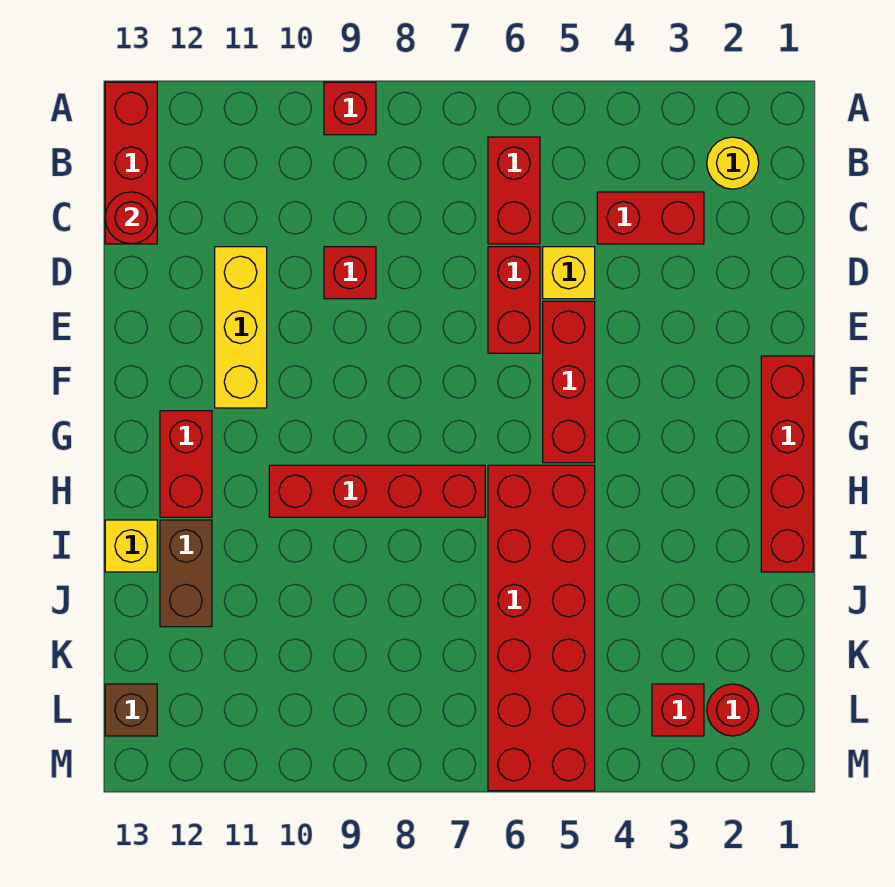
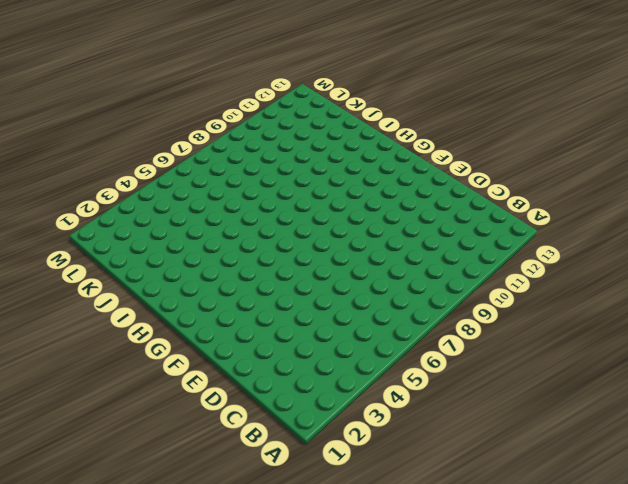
none -> red 1x1 brick [324,82,376,135]
none -> red 1x3 brick [105,82,157,244]
none -> yellow 1x1 round brick [707,137,759,189]

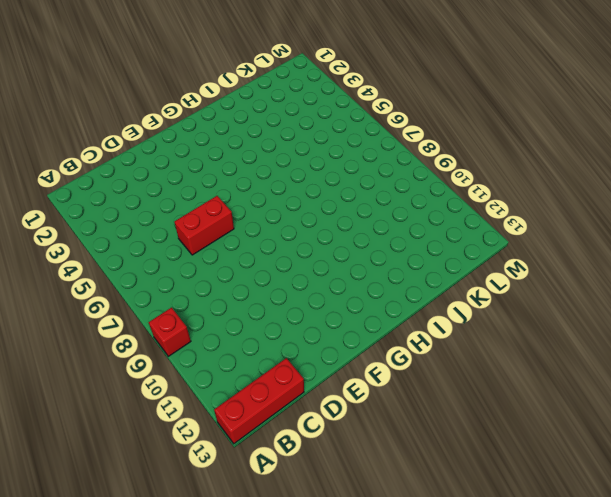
none -> yellow 1x1 round brick [707,137,759,189]
none -> red 1x2 brick [488,137,540,244]
none -> red 1x2 brick [597,192,704,244]

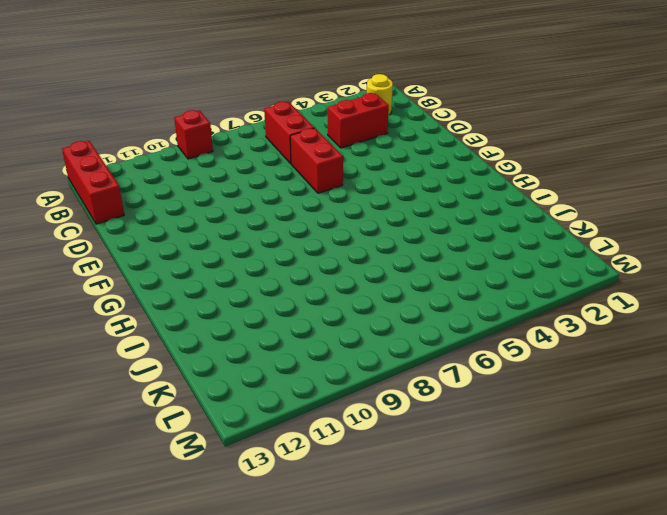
none -> yellow 1x1 brick [543,247,595,299]
none -> red 1x1 brick [324,247,376,299]
none -> yellow 1x3 brick [215,247,267,408]

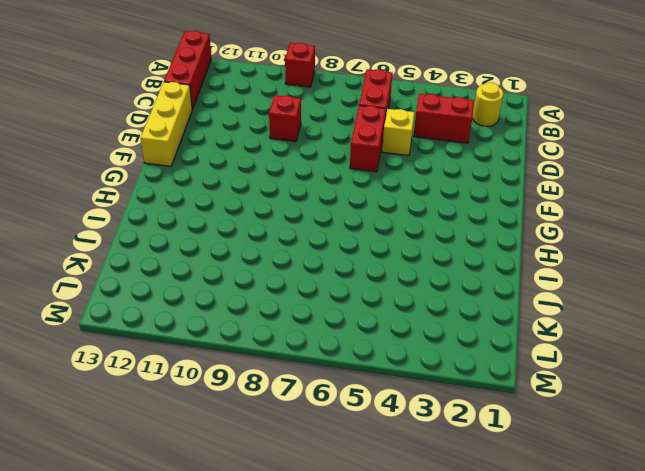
yellow 1x3 brick [141,82,192,166] -> yellow 1x3 brick moved to [215,247,267,408]
none -> red 1x3 brick [543,301,595,463]
none -> red 1x4 brick [761,356,813,572]
none -> red 1x2 brick [160,411,212,517]

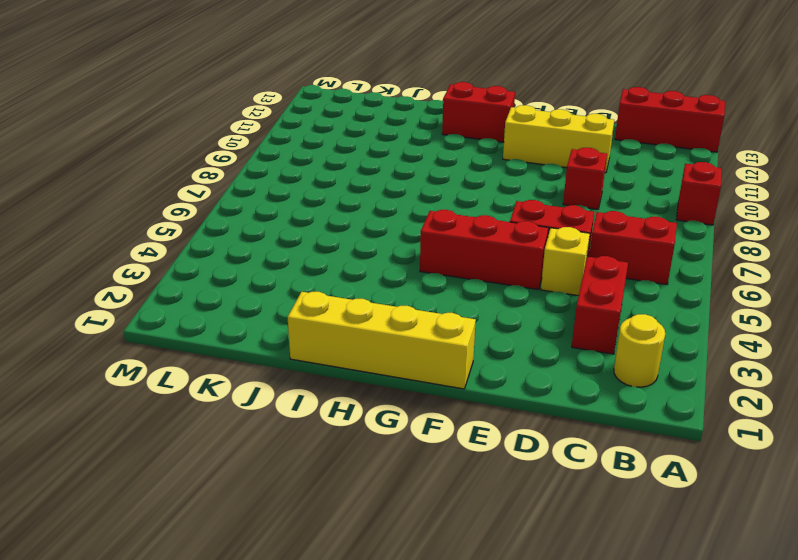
yellow 1x4 brick [287,292,476,389] -> red 1x4 brick [761,356,813,572]
none -> red 2x6 brick [488,465,595,791]
none -> red 1x4 brick [269,465,485,517]
none -> brown 1x2 brick [160,520,212,627]

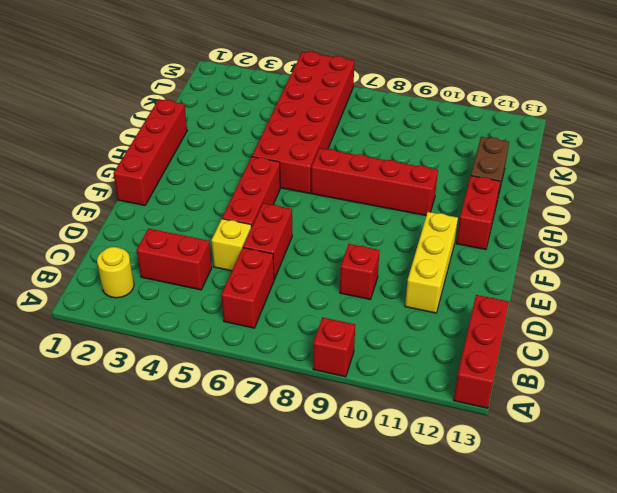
none -> yellow 1x1 brick [105,520,157,572]
none -> red 1x1 round brick [707,684,759,736]
none -> red 1x1 brick [652,684,704,736]

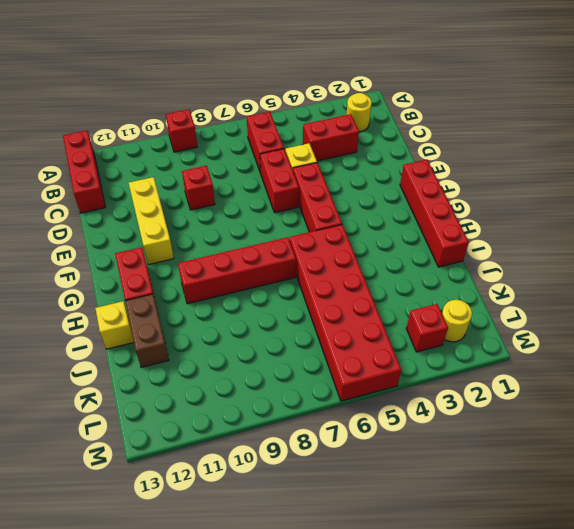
yellow 1x1 round brick [442,300,472,342] -> red 1x1 round brick [707,684,759,736]
none -> brown 1x1 brick [105,684,157,736]
none -> red 1x1 round brick [105,192,157,244]

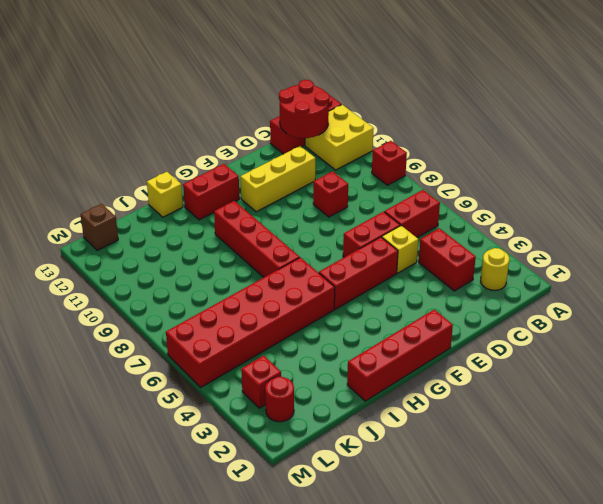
yellow 2x2 brick [305,105,374,170] -> none
red 2x2 round brick [279,80,329,138] -> red 1x1 round brick [105,192,157,244]
none -> brown 1x2 brick [160,520,212,627]

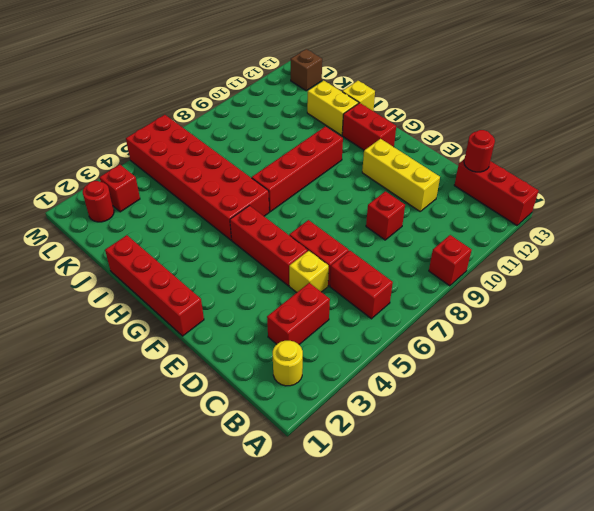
yellow 1x2 brick [307,81,359,135] -> brown 1x2 brick [160,520,212,627]

